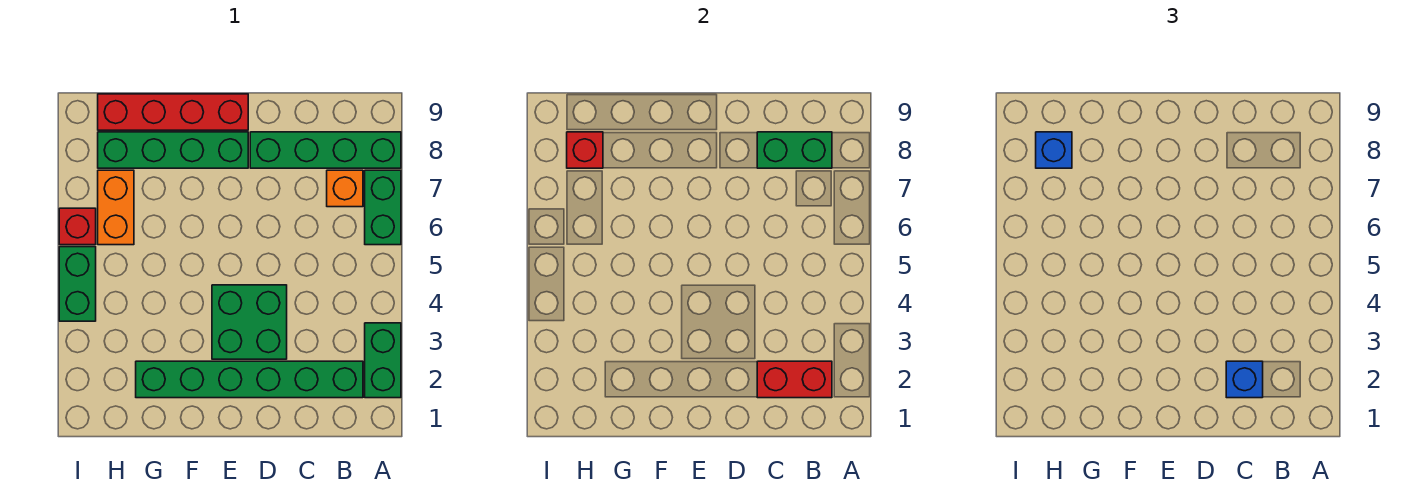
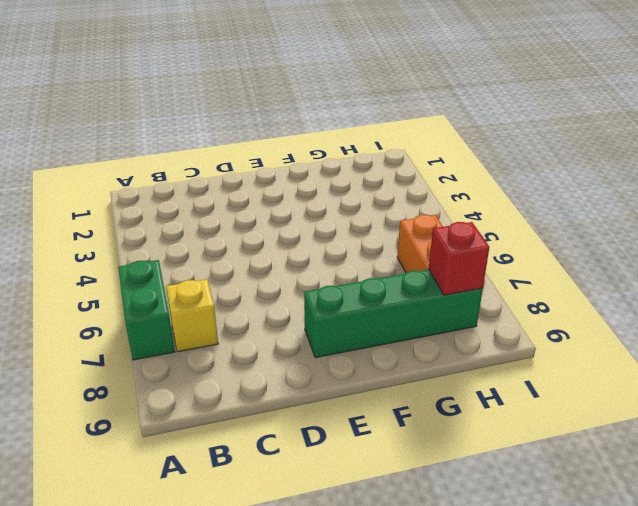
yellow 1x1 brick [166,279,218,352] -> orange 1x1 brick [327,170,363,207]
none -> green 1x2 brick [365,323,401,398]
none -> green 1x4 brick [250,132,401,168]
none -> green 1x6 brick [136,361,363,398]

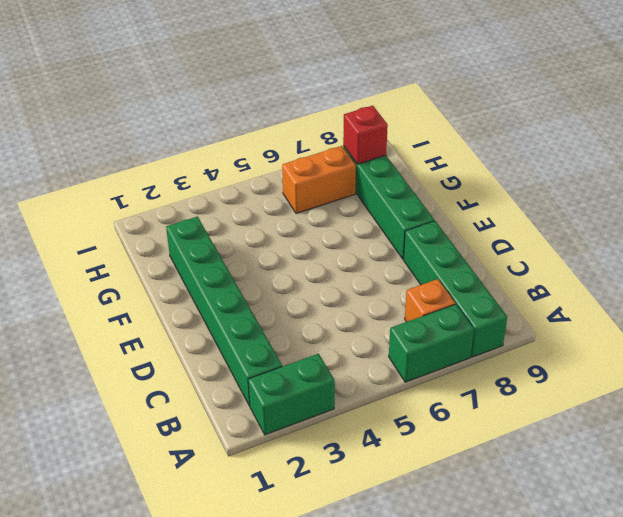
none -> green 2x2 brick [212,285,287,359]
none -> red 1x4 brick [98,94,248,130]
none -> green 1x2 brick [59,247,96,321]

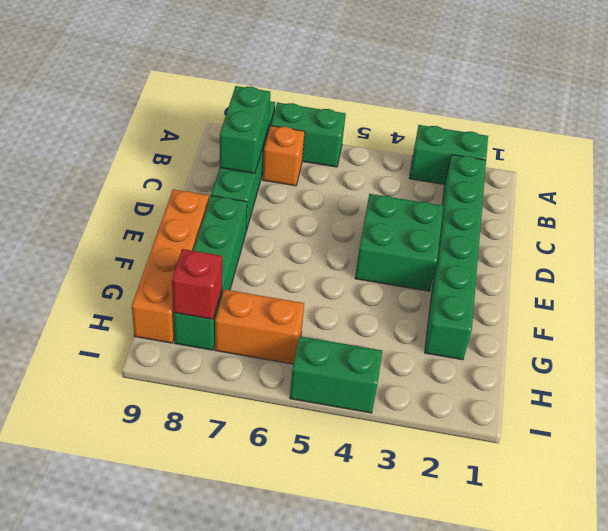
orange 1x4 brick [132,189,209,343] -> red 1x4 brick [98,94,248,130]
none -> red 1x1 brick [59,208,96,245]
none -> red 1x2 brick [757,361,832,398]
none -> blue 1x1 brick [1226,361,1263,398]

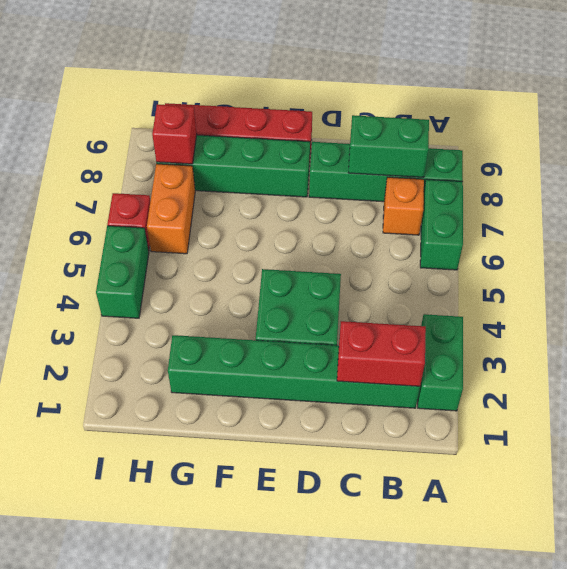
none -> blue 1x1 brick [1226,361,1263,398]
none -> blue 1x1 brick [1036,132,1072,168]

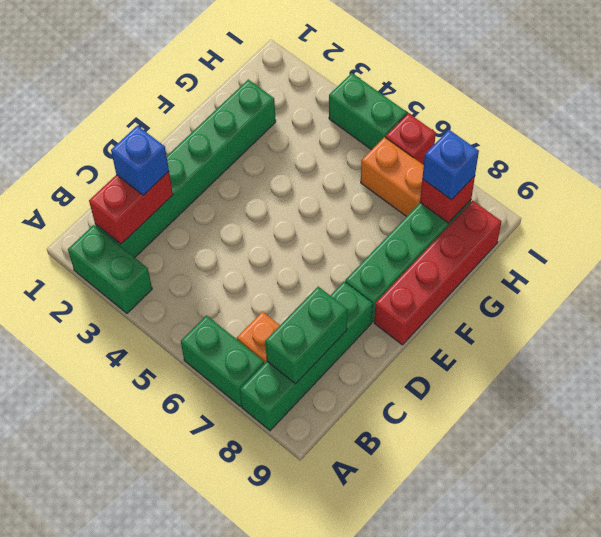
none -> green 2x2 brick [212,285,287,359]

